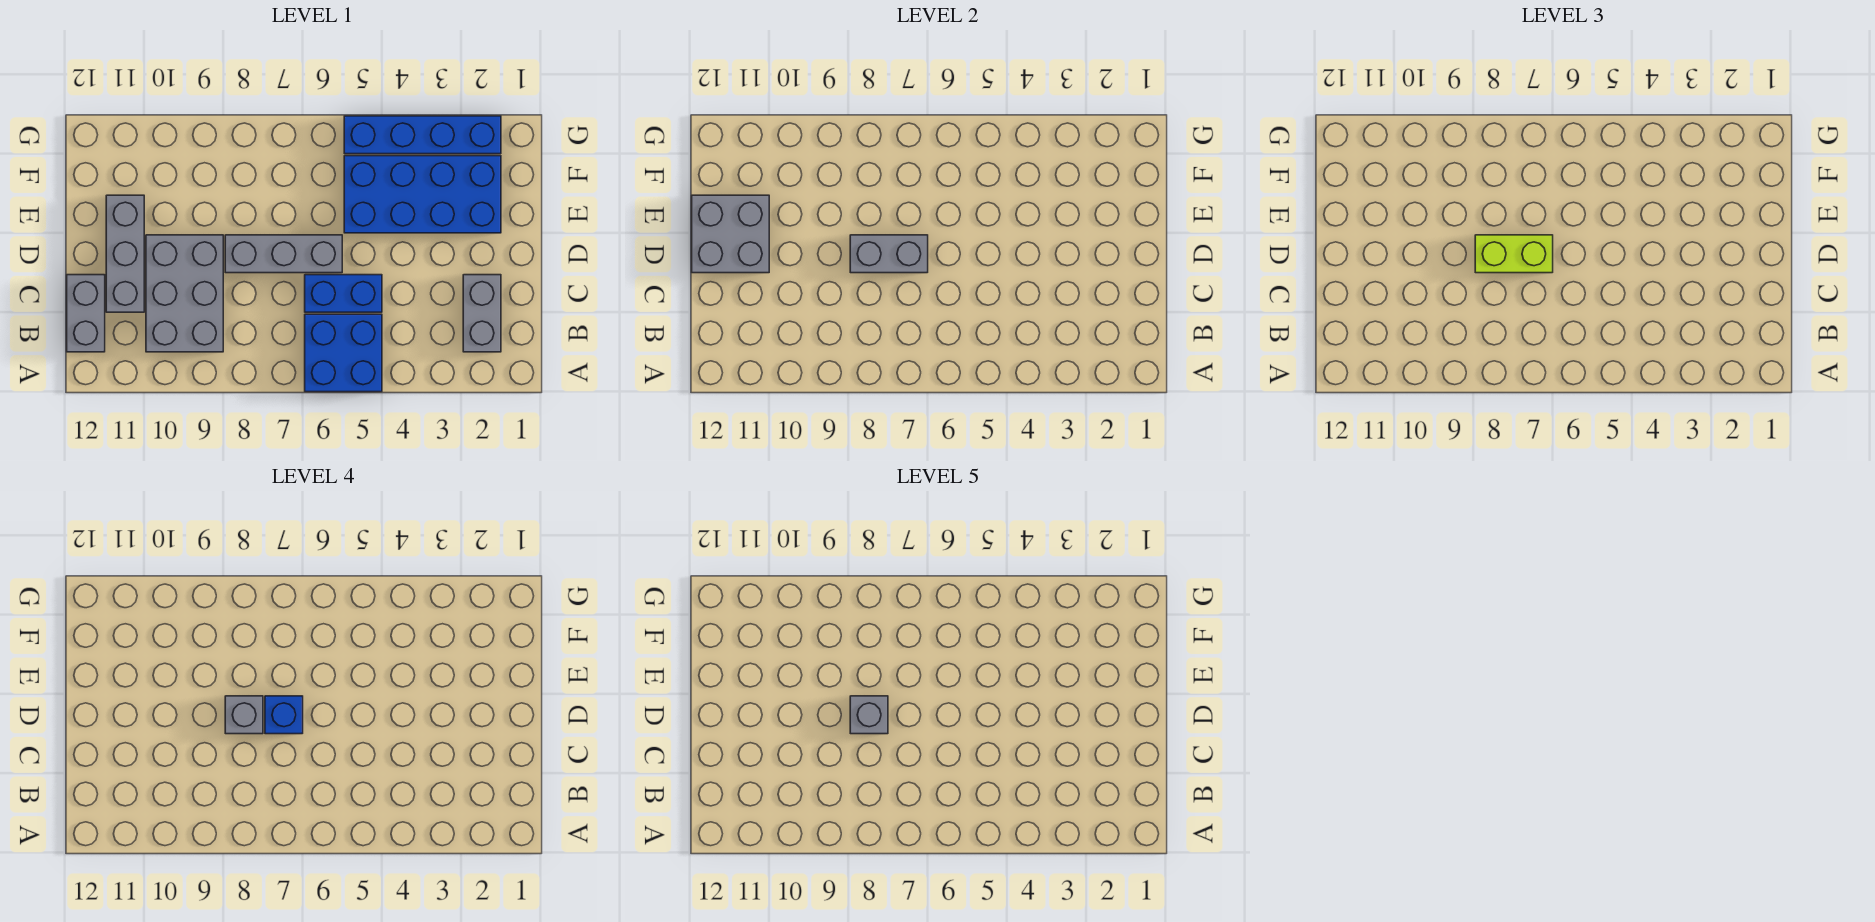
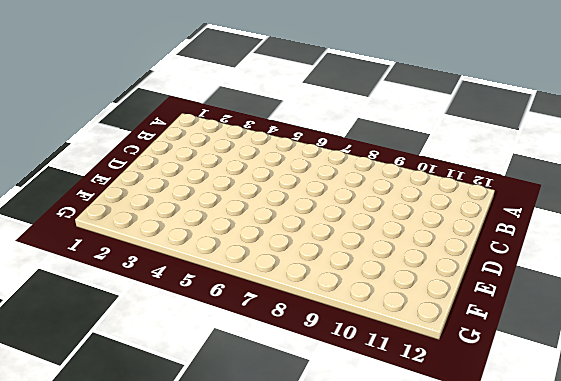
none -> blue 2x2 brick [305,314,382,392]
none -> grey 1x2 brick [463,275,501,352]
none -> grey 2x3 brick [146,235,223,352]

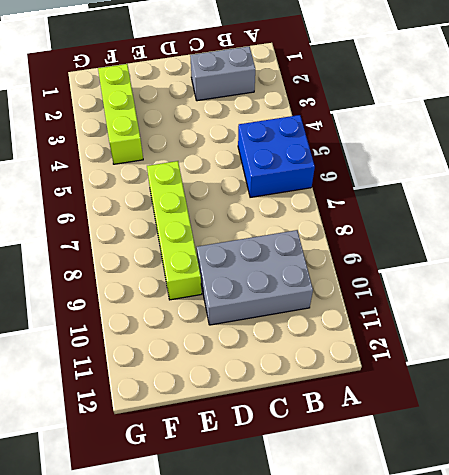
lime 1x4 brick [147,161,202,300] -> none
lime 1x3 brick [98,64,143,164] -> blue 2x4 brick [344,156,501,233]
none -> grey 1x2 brick [67,275,105,352]
none -> blue 1x2 brick [305,275,382,312]
none -> grey 1x3 brick [106,195,144,312]

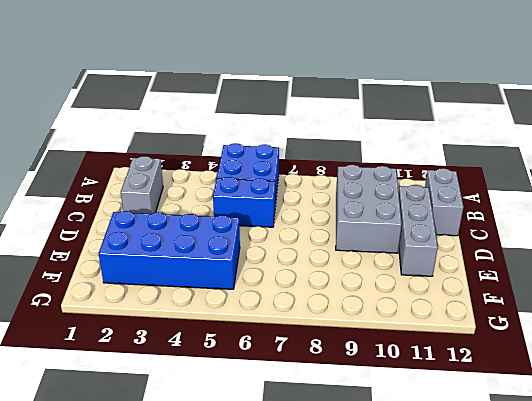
none -> grey 1x3 brick [225,235,342,273]
none -> blue 1x4 brick [344,116,501,154]
none -> grey 1x2 brick [850,235,928,273]

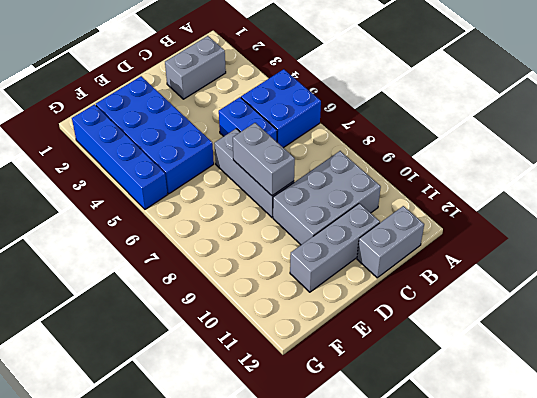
none -> grey 2x2 brick [692,195,769,273]
none -> lime 1x2 brick [1475,235,1553,273]
none -> blue 1x1 brick [265,696,303,734]

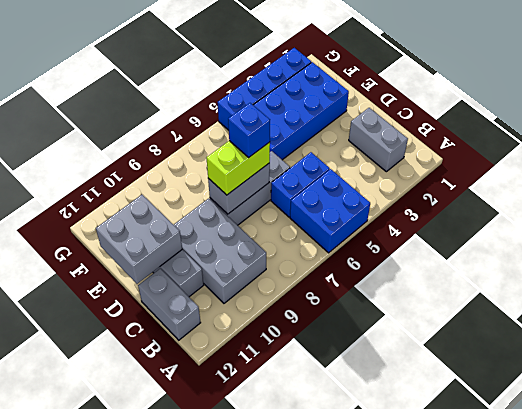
none -> grey 1x1 brick [225,696,263,734]
none -> grey 1x1 brick [850,696,888,734]

